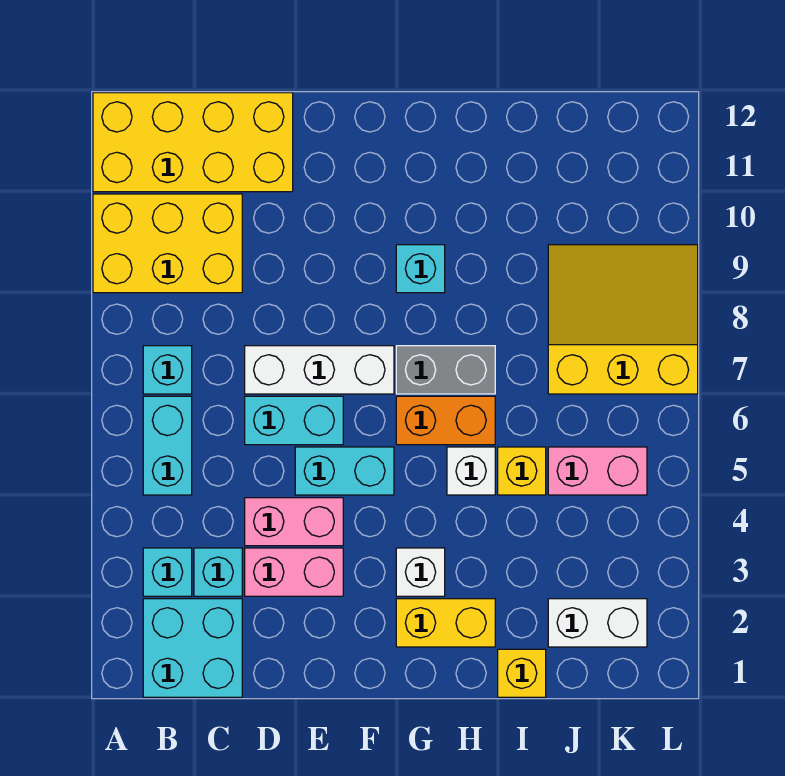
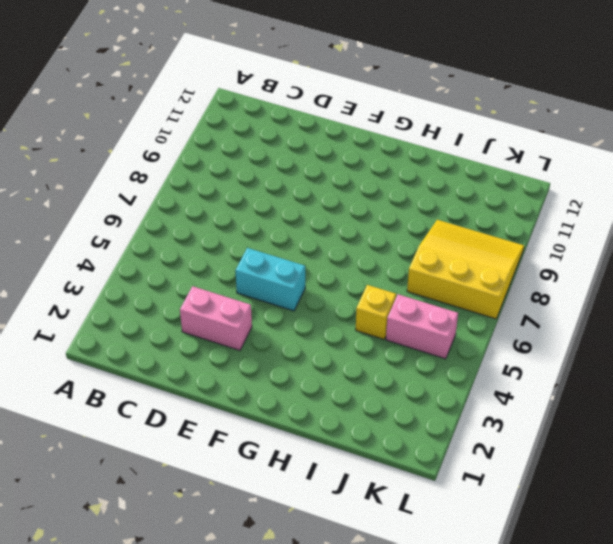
none -> yellow 2x3 brick [93,194,242,293]
none -> yellow 2x4 brick [93,93,293,192]
none -> cyan 2x2 brick [143,599,242,697]

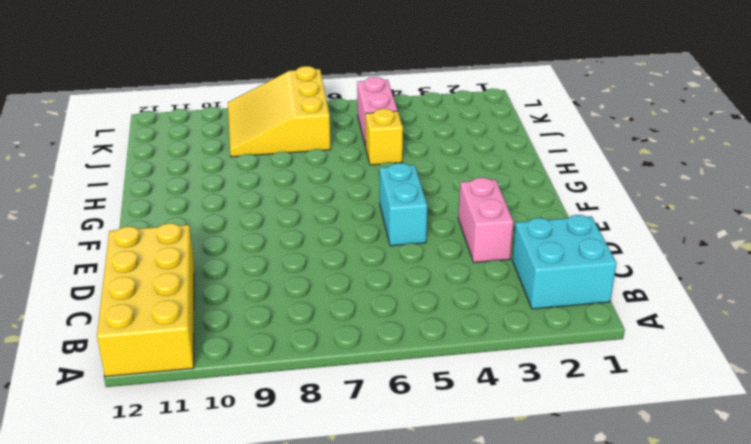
none -> yellow 2x3 brick [93,194,242,293]
none -> cyan 1x1 brick [143,548,192,596]
none -> cyan 1x2 brick [143,396,192,495]

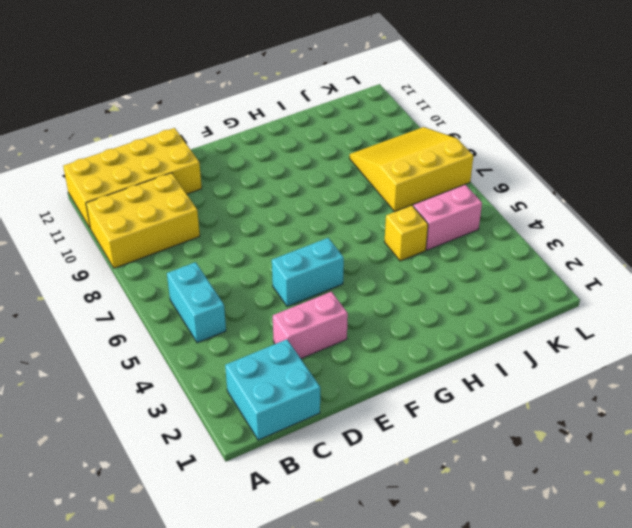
none -> cyan 1x1 brick [143,548,192,596]
none -> cyan 1x1 brick [143,346,192,394]
none -> cyan 1x1 brick [194,548,242,596]

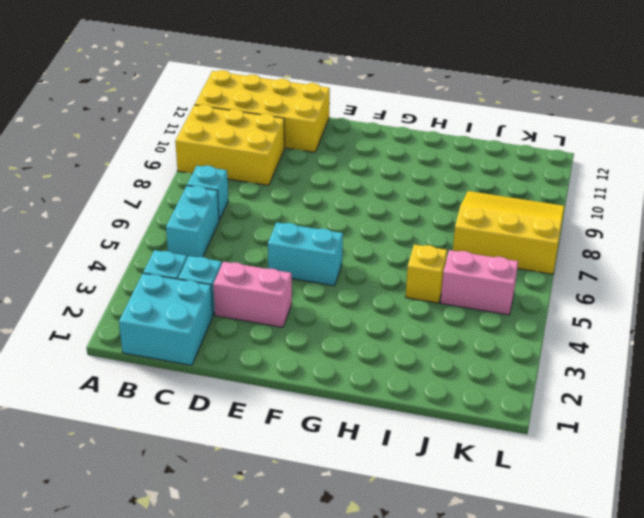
none -> pink 1x2 brick [245,498,343,546]
none -> cyan 1x2 brick [245,396,343,445]
none -> white 1x3 brick [245,346,394,394]

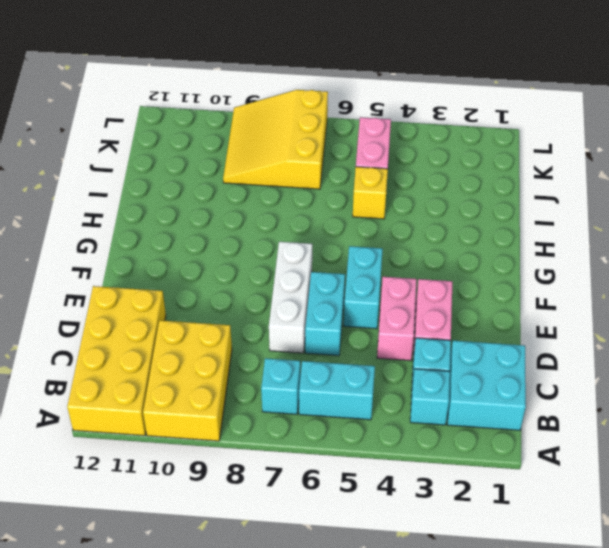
none -> yellow 1x2 brick [396,599,495,647]
none -> white 1x1 brick [396,548,445,596]
none -> orange 1x2 brick [396,396,495,445]

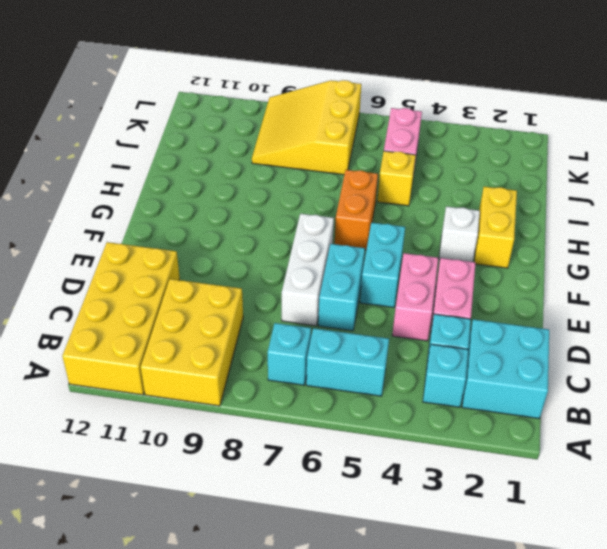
none -> grey 1x2 brick [396,346,495,394]
none -> cyan 1x1 brick [396,245,445,293]
none -> white 1x1 brick [447,447,495,495]

